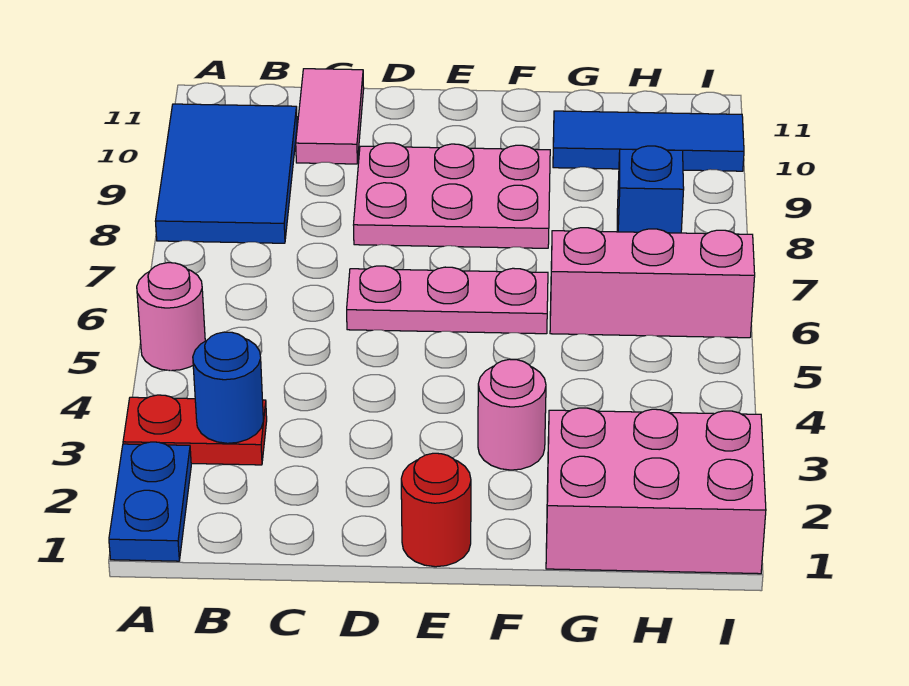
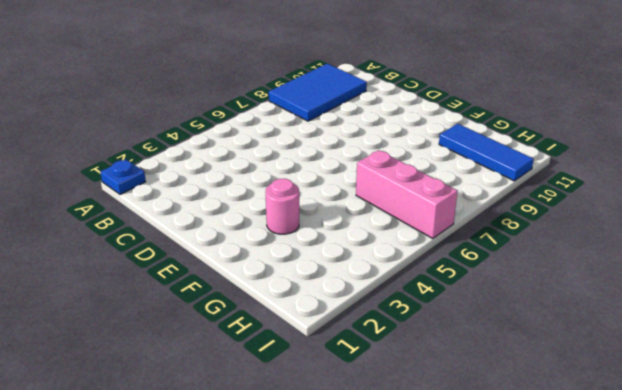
blue 1x1 plate [100,160,146,195] -> blue 1x2 plate [109,442,191,561]
none -> red 1x2 plate [123,395,267,465]
none -> pink 1x1 round brick [137,263,205,371]
none -> pink 1x2 tile [296,69,364,164]

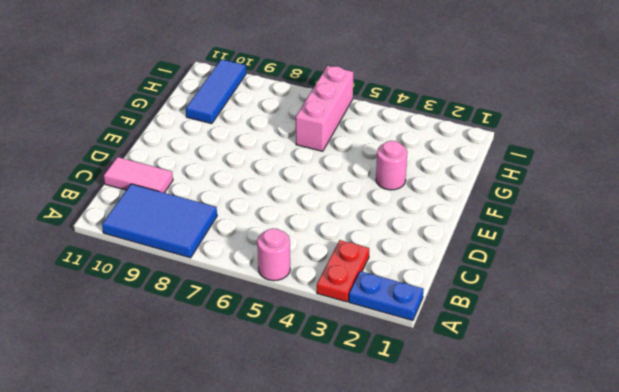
none -> pink 1x3 plate [347,266,548,334]
none -> pink 2x3 plate [354,143,550,248]
none -> red 1x1 round brick [401,453,471,567]

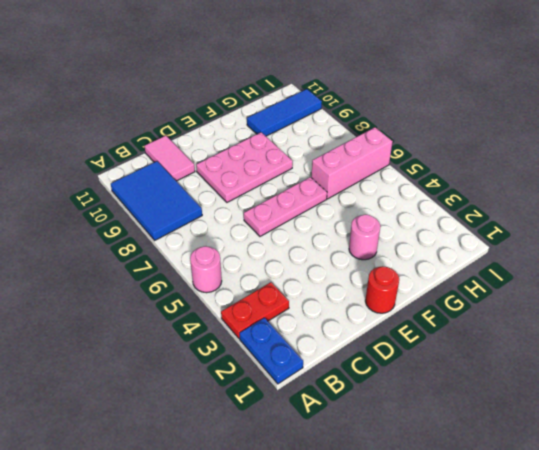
none -> pink 2x3 brick [546,408,766,574]
none -> blue 1x1 brick [617,146,684,233]
none -> blue 1x1 round brick [193,332,263,443]

